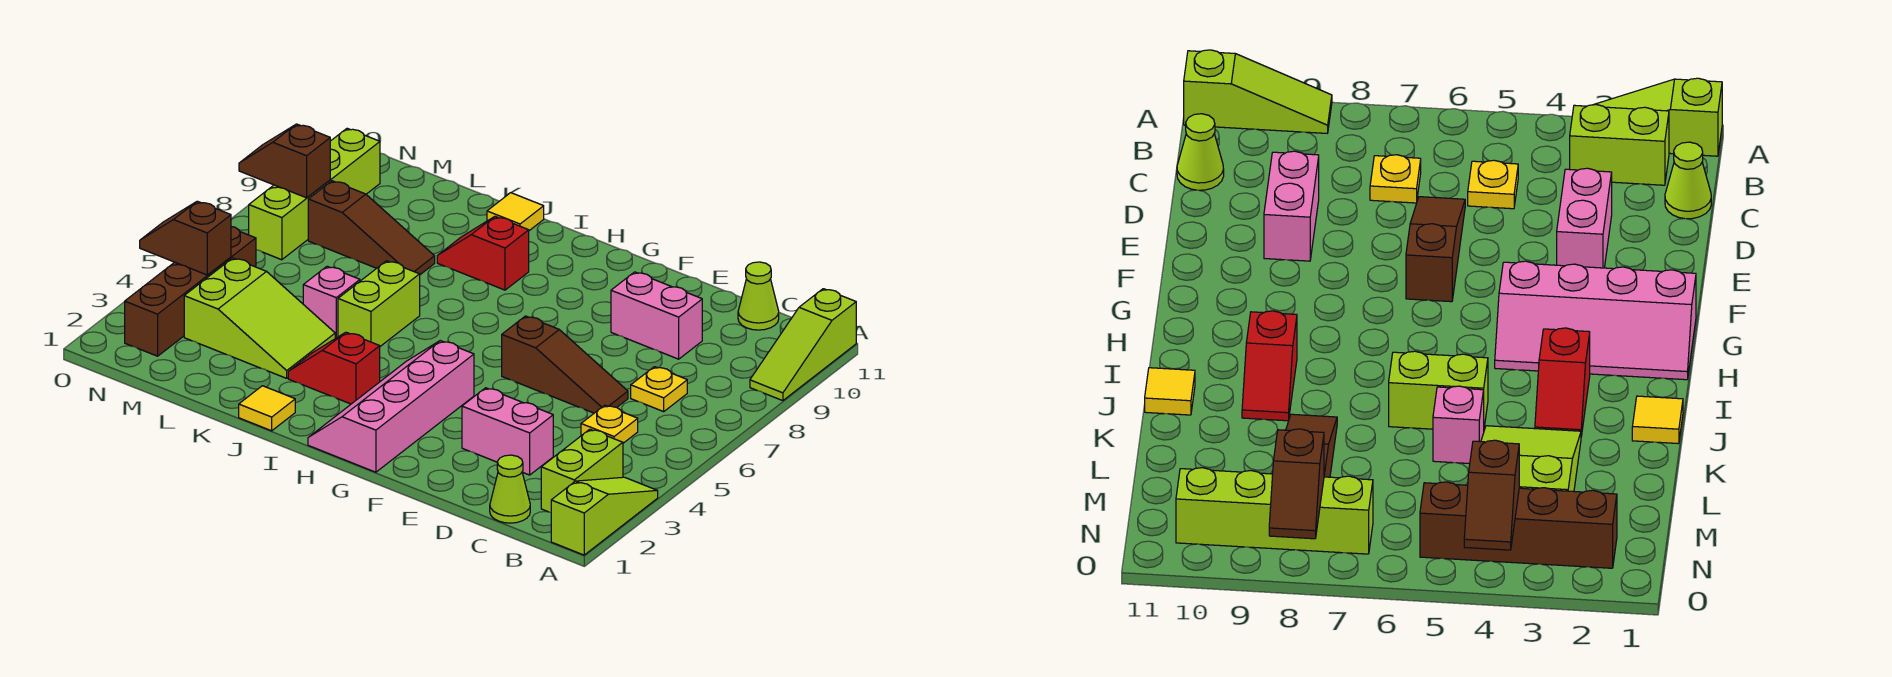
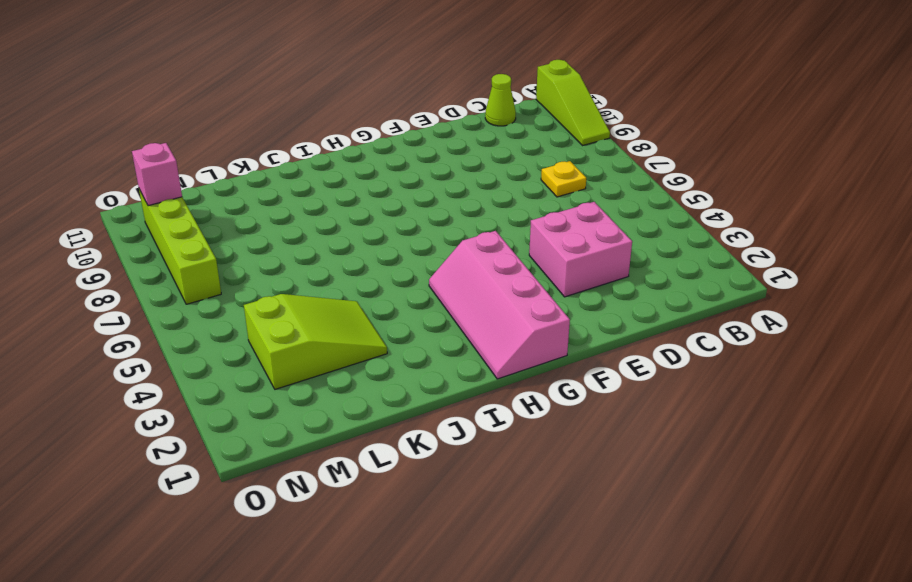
pink 2x2 brick [529,202,632,297] -> pink 1x2 brick [462,388,553,475]
pink 1x1 brick [132,143,182,206] -> pink 1x1 brick moved to [303,266,360,338]
none -> lime 1x3 slope [551,477,658,555]
none -> lime 1x2 brick [541,429,623,512]
none -> lime 1x1 cone [490,455,530,523]

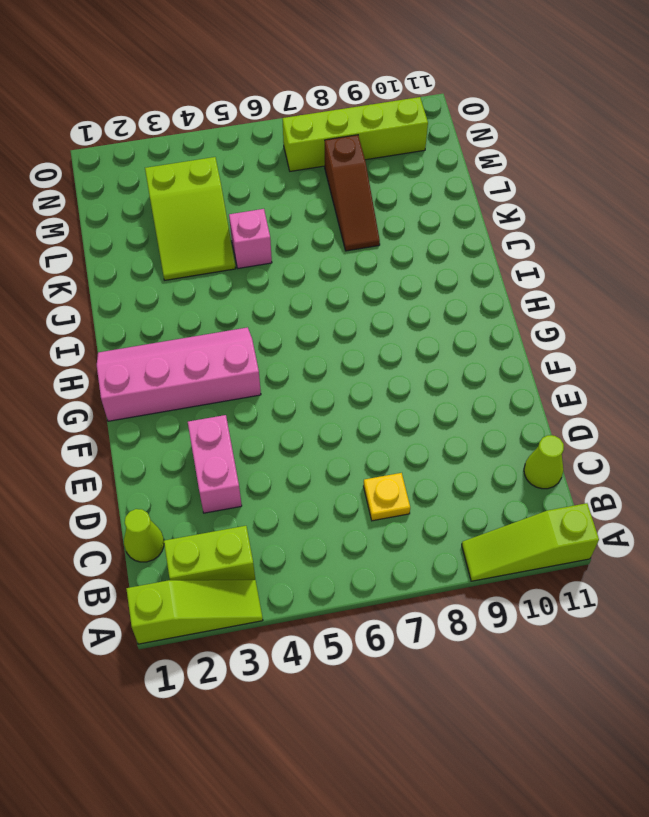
none -> yellow 1x1 plate [581,405,638,443]
none -> brown 1x3 slope [502,316,628,413]
none -> pink 1x2 brick [611,272,702,359]

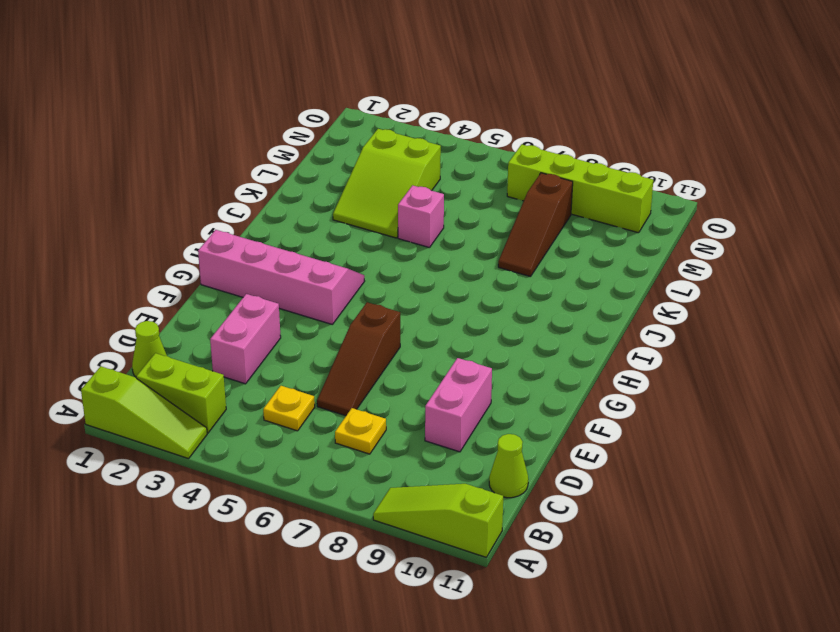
none -> red 1x2 slope [288,332,380,404]
none -> red 1x2 slope [437,217,529,290]
none -> yellow 1x1 tile [239,386,295,431]

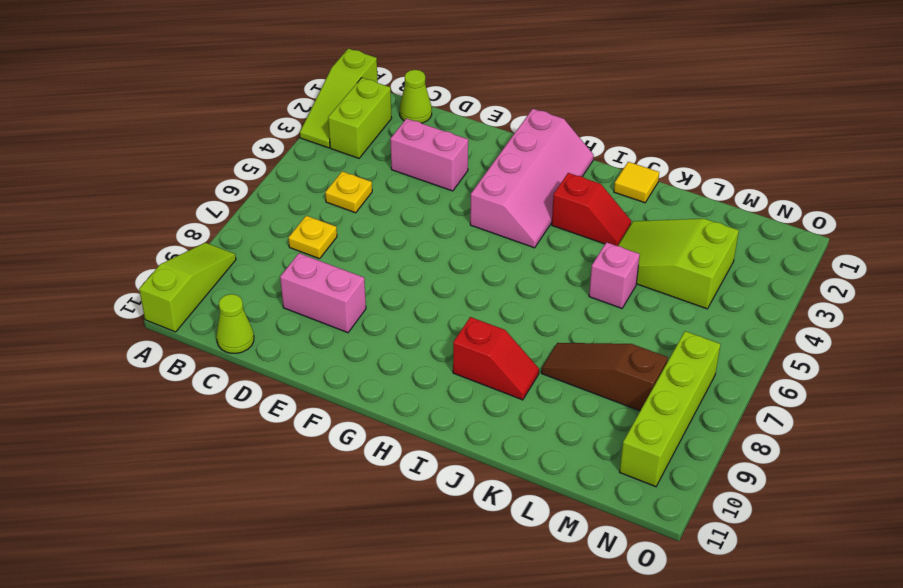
none -> brown 1x3 slope [502,316,628,413]
none -> lime 1x2 brick [338,261,420,346]
none -> yellow 1x1 tile [487,193,544,231]

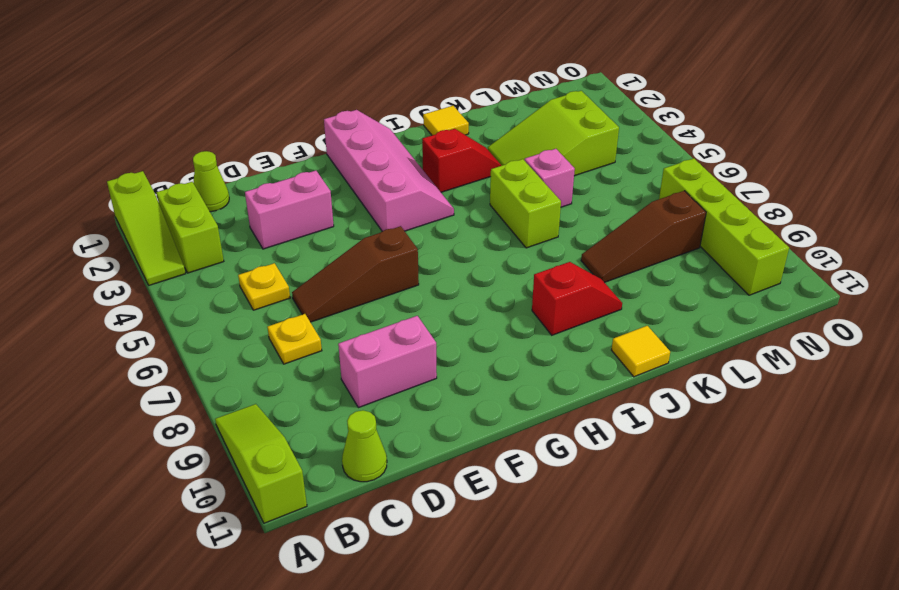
none -> brown 1x4 brick [125,227,256,356]
none -> brown 1x2 slope [140,201,231,275]
none -> brown 1x2 slope [239,124,330,198]

